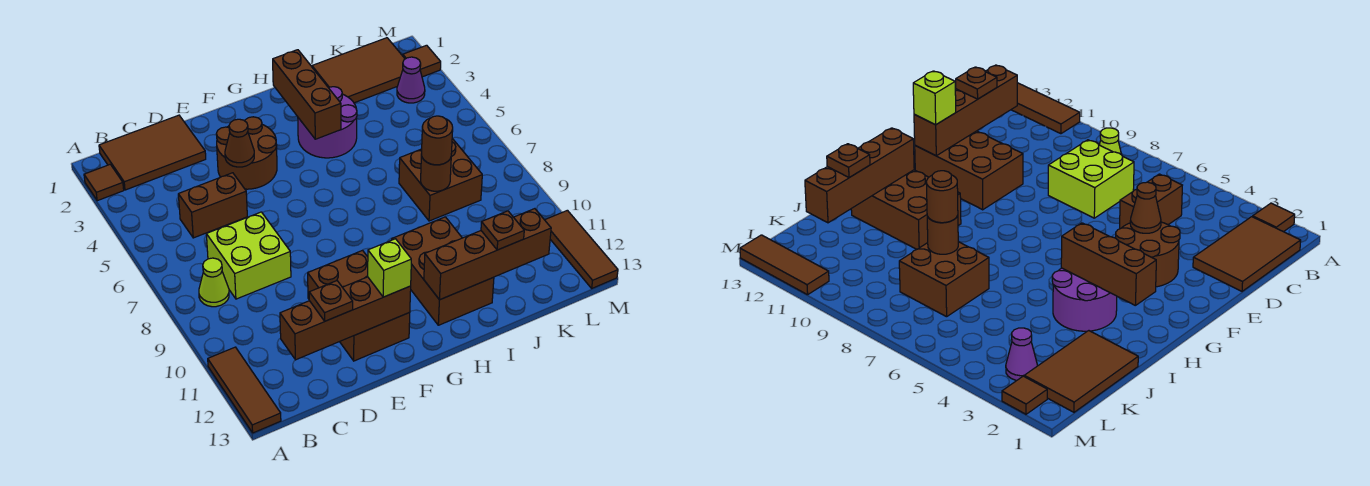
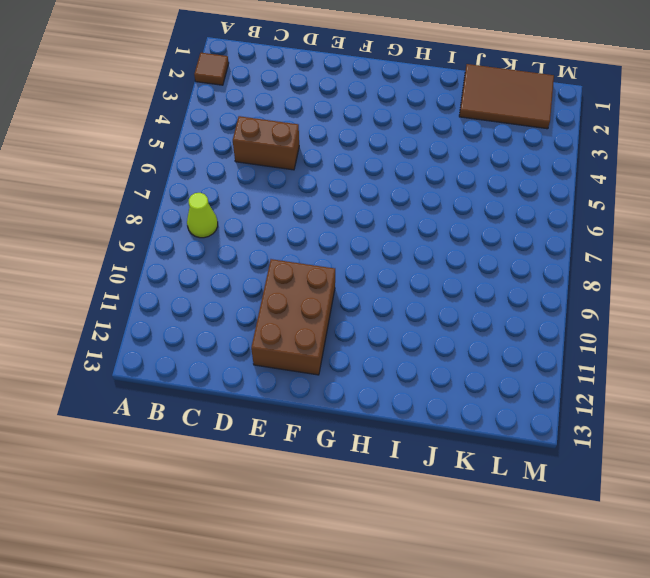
none -> brown 1x3 tile [208,347,281,433]
none -> brown 2x3 tile [99,115,206,190]
none -> lime 2x2 brick [206,212,291,299]

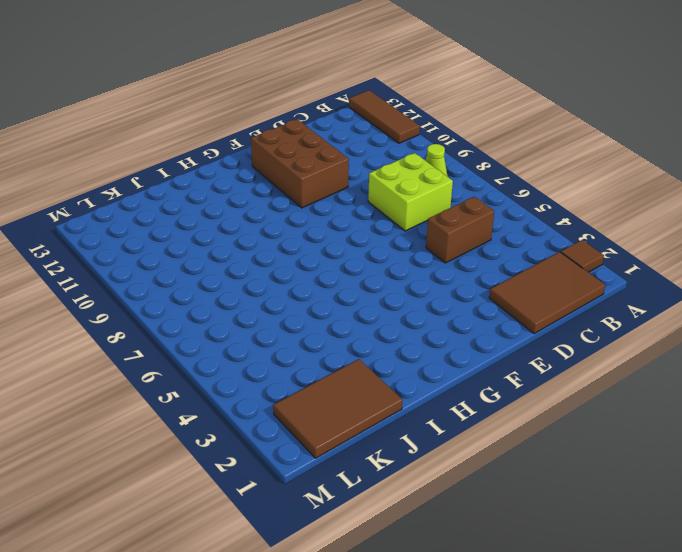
none -> brown 2x2 round brick [216,117,277,189]
none -> purple 2x2 round brick [298,87,357,158]
none -> brown 2x3 brick [392,217,494,325]

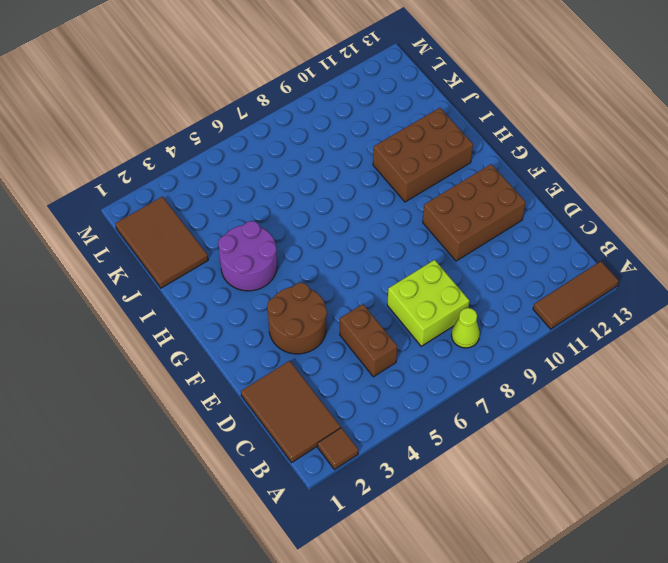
none -> brown 2x2 brick [399,139,482,221]
none -> purple 1x1 cone [397,57,425,103]
none -> brown 1x1 tile [403,45,441,77]

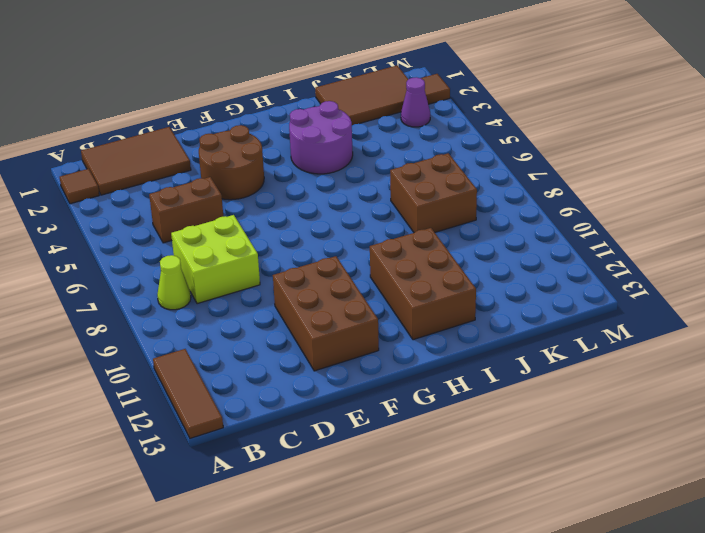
none -> brown 1x3 tile [545,210,618,288]
none -> brown 1x4 brick [280,277,411,360]
none -> brown 1x1 cone [225,119,254,167]

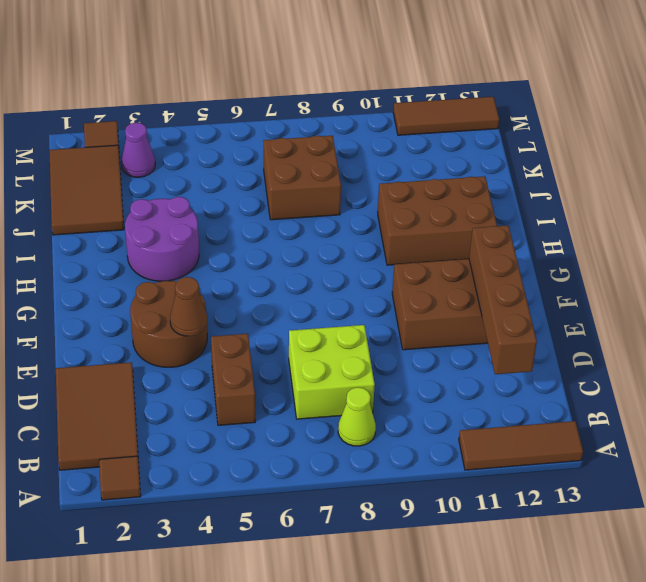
none -> brown 1x3 brick [273,50,341,139]
none -> brown 1x4 brick [424,209,551,300]
none -> brown 1x1 round brick [421,154,451,191]

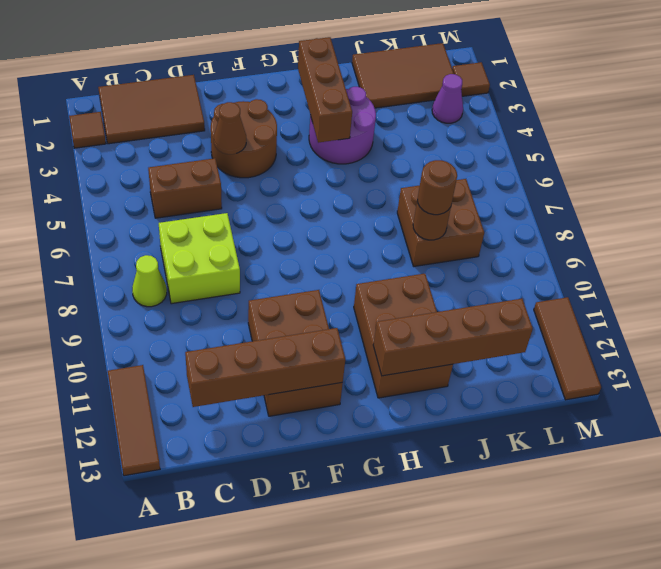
none -> brown 1x1 plate [309,281,353,321]
none -> lime 1x1 brick [368,239,411,297]
none -> brown 1x1 plate [481,211,524,250]

